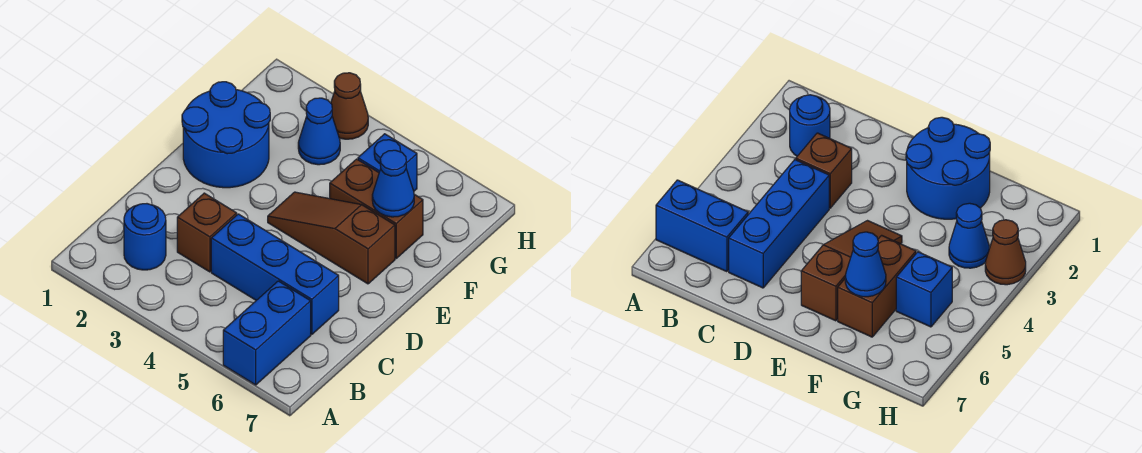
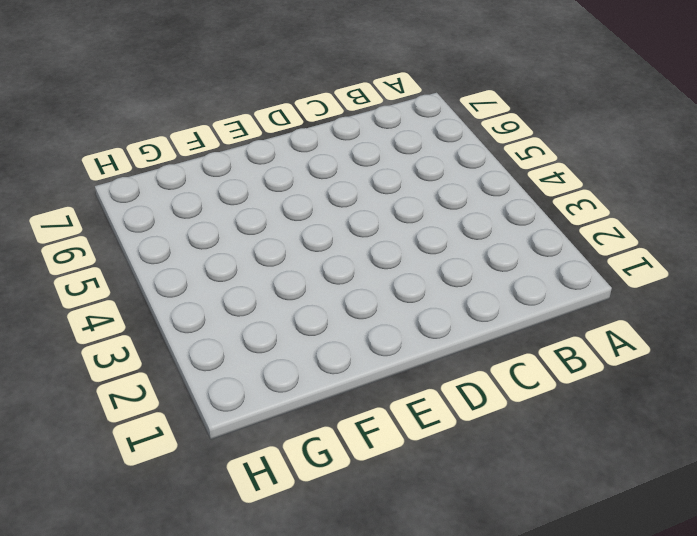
none -> blue 1x2 brick [223,281,311,385]
none -> blue 1x1 round brick [124,204,166,270]

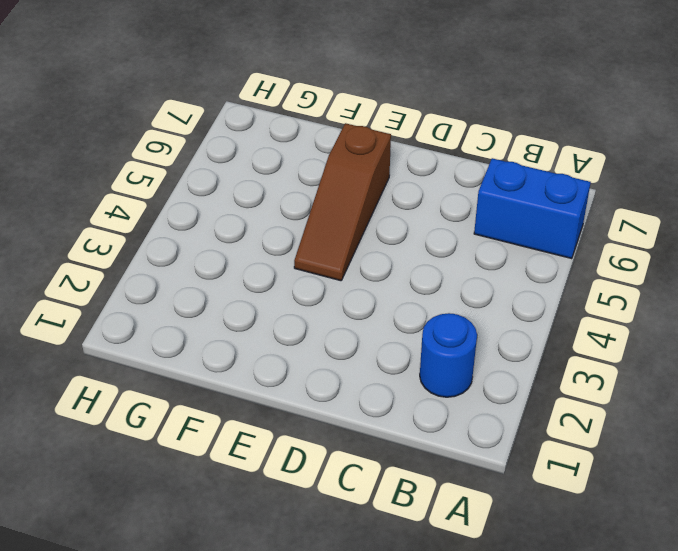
none -> brown 1x1 brick [177,193,237,272]
none -> blue 1x3 brick [211,214,339,334]

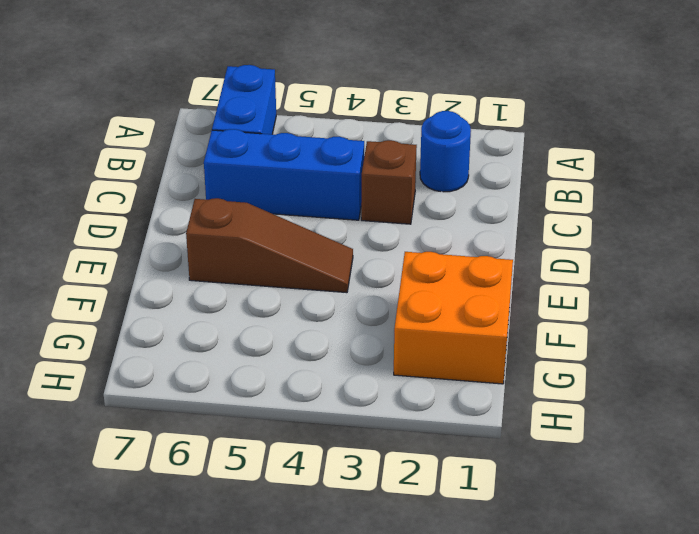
orange 2x2 brick [394,252,513,384] -> blue 2x2 round brick [182,82,270,188]
none -> brown 1x2 brick [330,159,423,258]
none -> blue 1x1 cone [298,98,340,165]

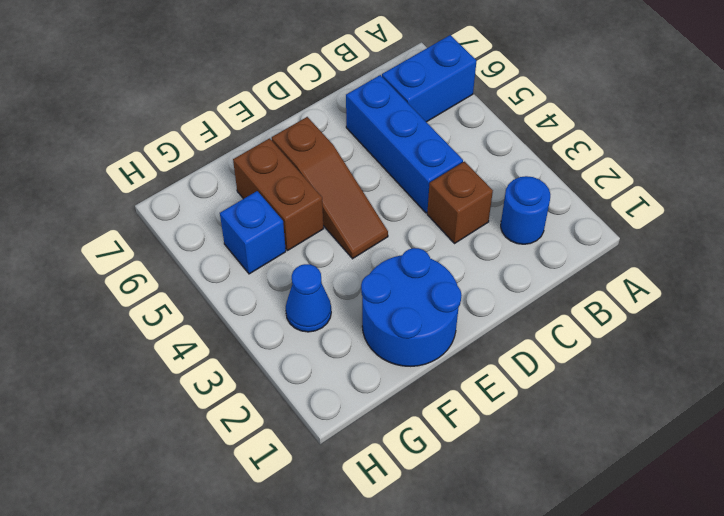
none -> brown 1x1 cone [331,73,368,139]
none -> blue 1x1 cone [372,150,414,217]

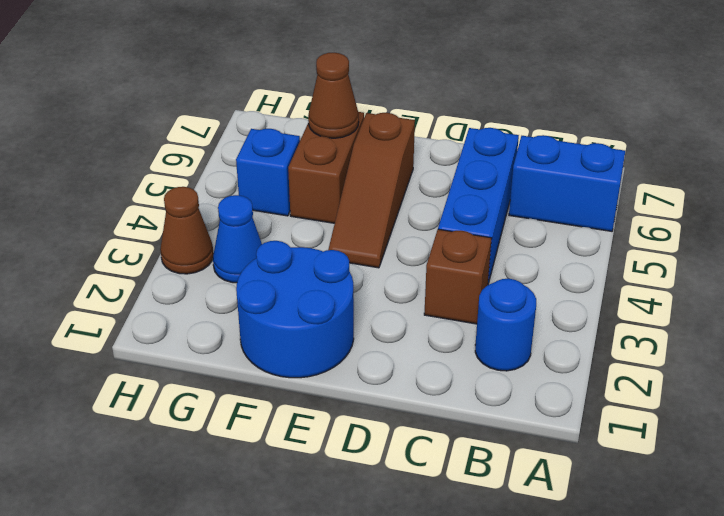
brown 1x1 cone [308,53,359,138] -> blue 1x1 cone [372,150,414,217]

